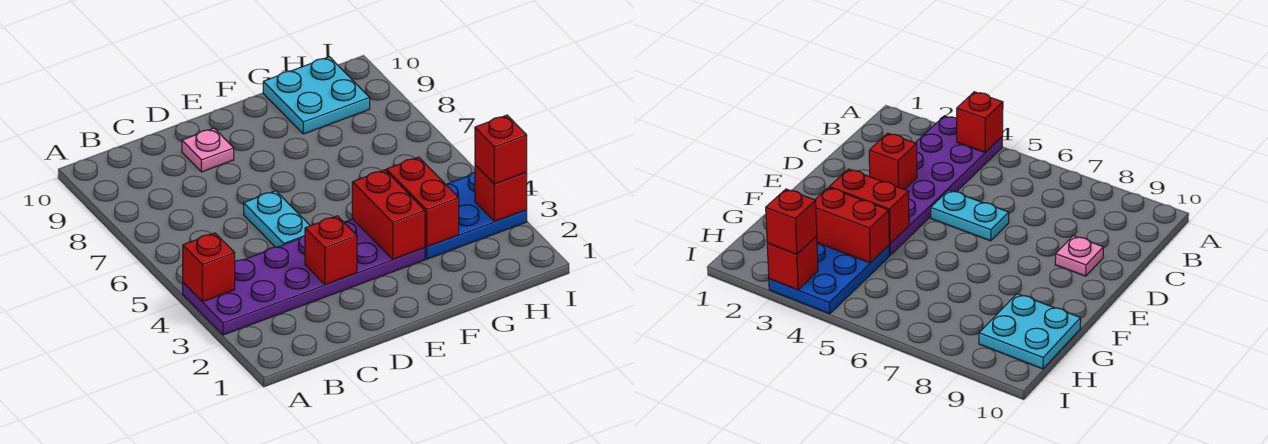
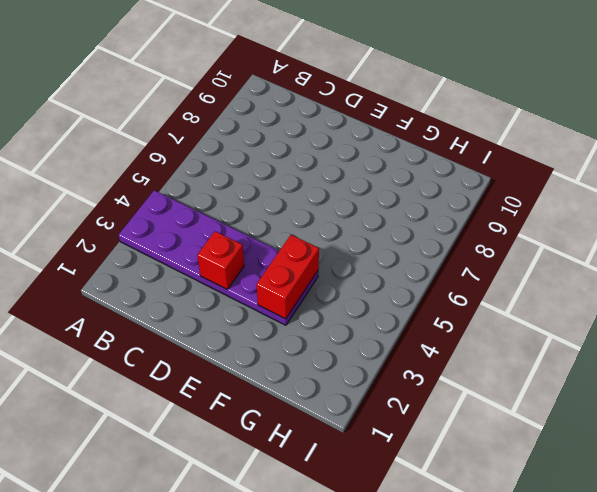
none -> cyan 1x2 plate [244,191,310,247]
none -> pink 1x1 plate [182,128,234,172]

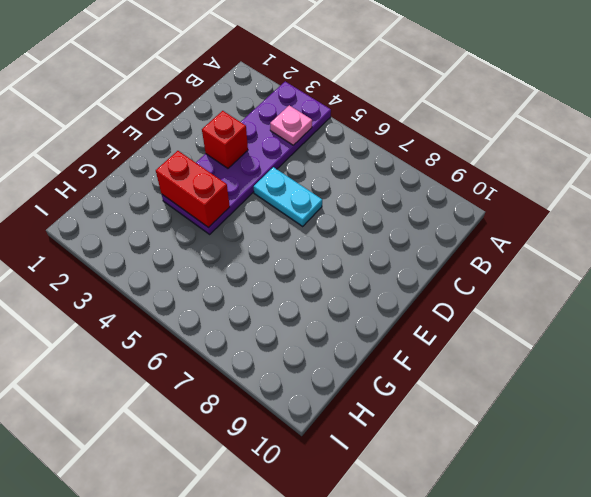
pink 1x1 plate [270,105,312,145] -> pink 1x1 plate moved to [182,128,234,172]
none -> blue 2x3 plate [425,172,527,259]
none -> cyan 2x2 plate [263,57,370,134]

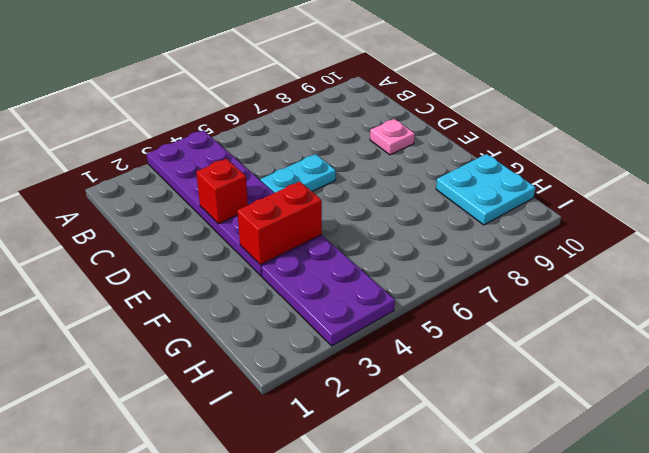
purple 2x3 plate [262,236,395,346] -> blue 2x3 plate [425,172,527,259]
none -> red 1x1 brick [183,233,235,302]
none -> red 1x2 brick [386,157,459,247]

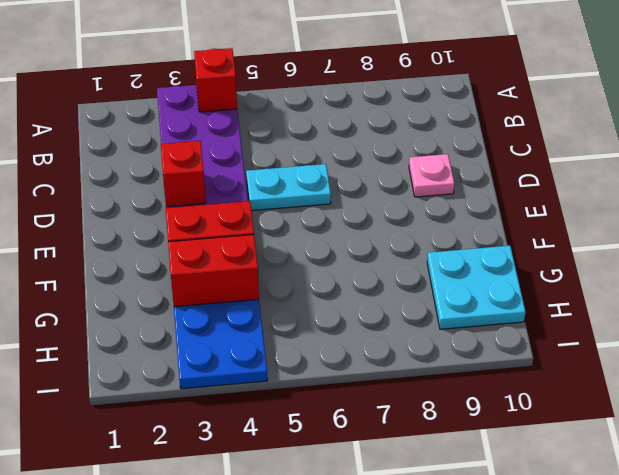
none -> red 1x1 brick [475,165,527,221]
none -> red 1x1 brick [475,115,527,184]

